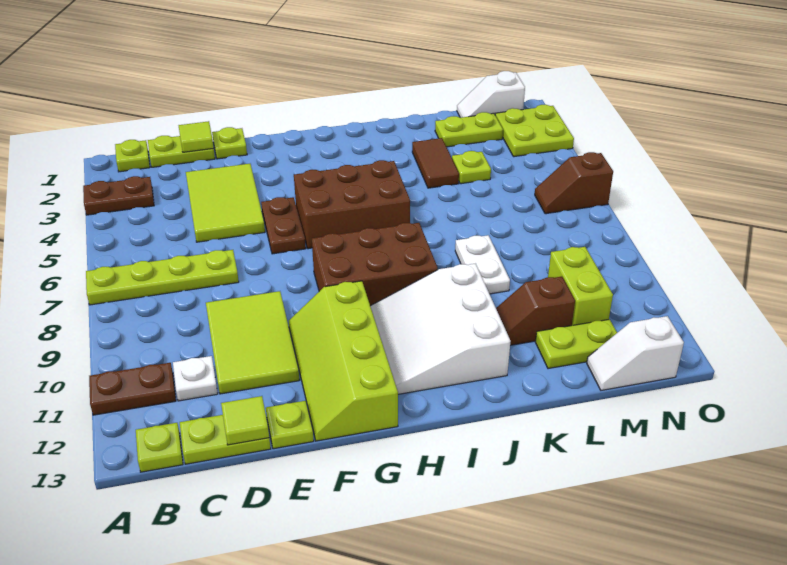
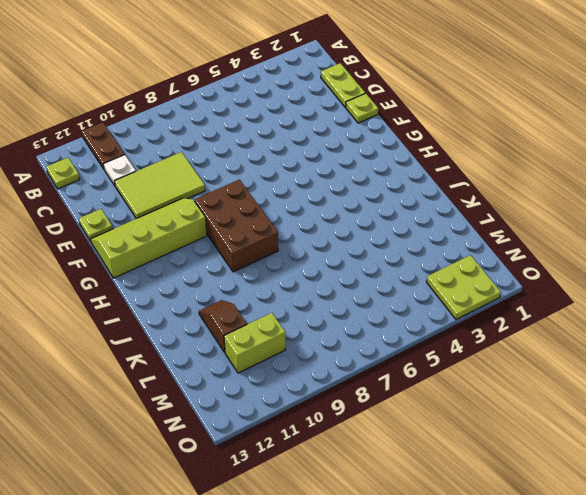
none -> brown 1x2 plate [83,176,154,215]
none -> lime 1x4 plate [86,250,239,305]
none -> lime 1x1 plate [115,140,150,172]
none -> lime 1x2 plate [180,415,271,464]

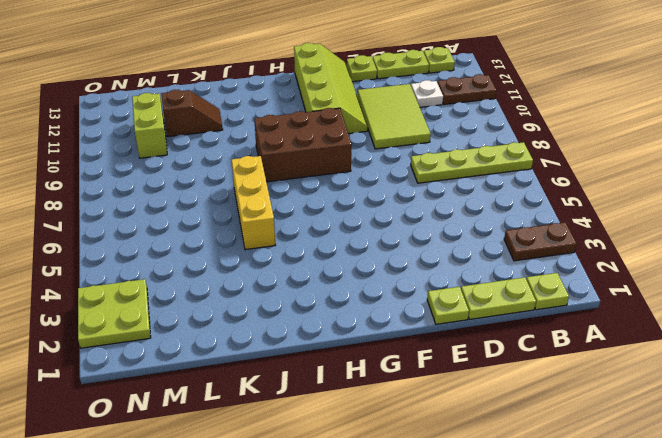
yellow 1x3 brick [232,156,275,250] -> none
none -> lime 2x3 tile [186,164,265,242]
none -> brown 1x2 plate [261,197,306,254]
none -> brown 2x3 brick [294,160,410,249]
none -> white 3x3 slope [370,264,511,394]

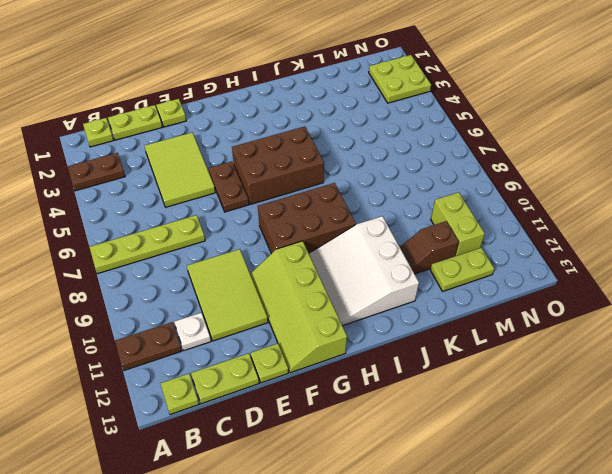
none -> brown 1x2 tile [412,138,459,188]
none -> white 1x2 plate [455,235,510,294]
none -> lime 1x2 plate [435,112,503,147]
none -> lime 1x1 plate [452,151,491,184]

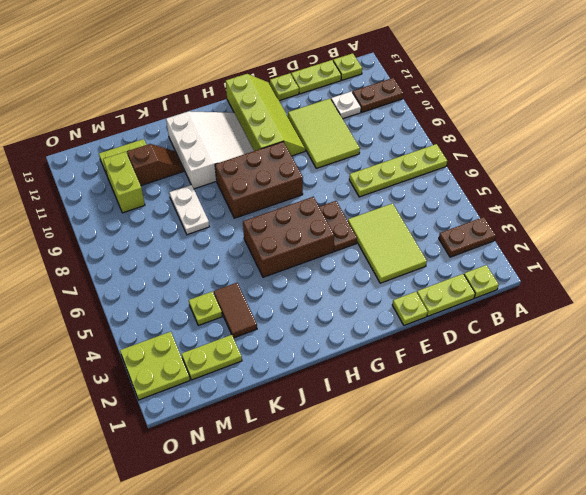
none -> white 1x2 slope [457,71,525,118]
none -> white 1x2 slope [587,316,684,390]
none -> brown 1x2 slope [535,152,613,214]
none -> lime 1x1 tile [179,121,214,152]

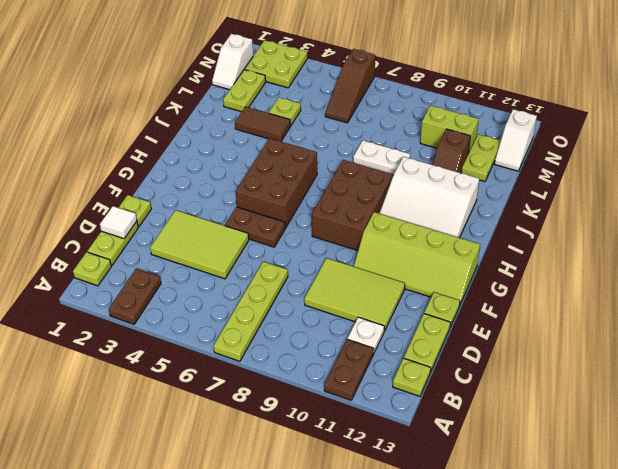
white 1x1 tile [100,206,137,239] -> lime 1x1 tile [179,121,214,152]
brown 1x3 slope [325,49,375,123] -> brown 1x2 slope [535,152,613,214]
none -> lime 1x1 tile [221,396,269,445]

